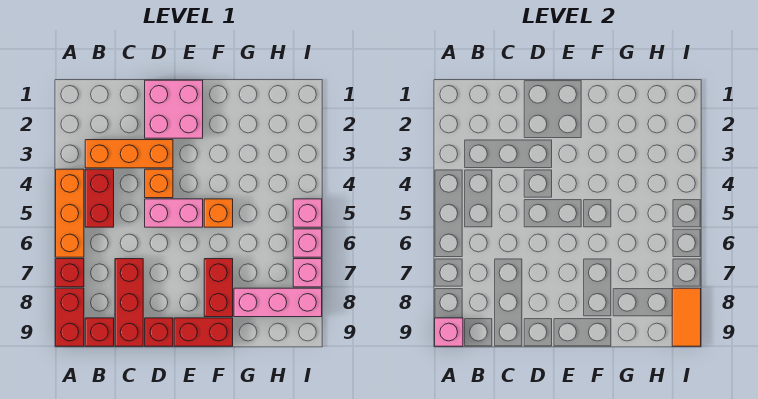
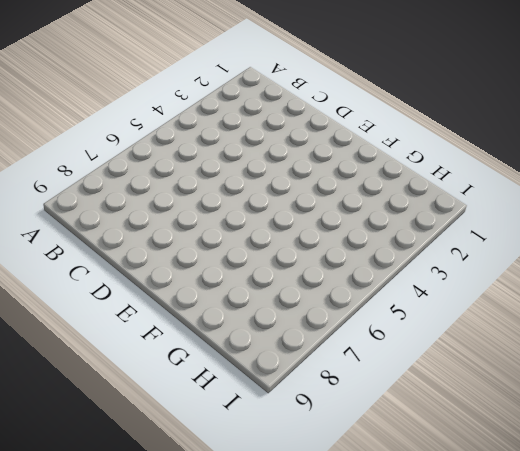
none -> orange 1x3 brick [56,169,84,257]
none -> red 1x1 brick [56,259,84,287]
none -> red 1x2 brick [56,288,84,346]

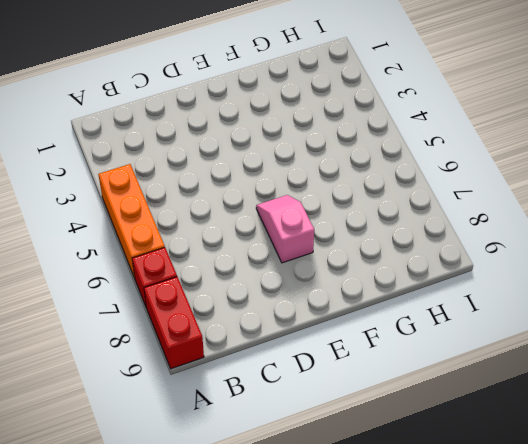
pink 1x2 slope [256,195,314,263] -> none
none -> orange 1x3 brick [85,140,173,168]
none -> red 1x2 brick [85,169,114,227]
none -> red 1x1 brick [85,318,114,346]

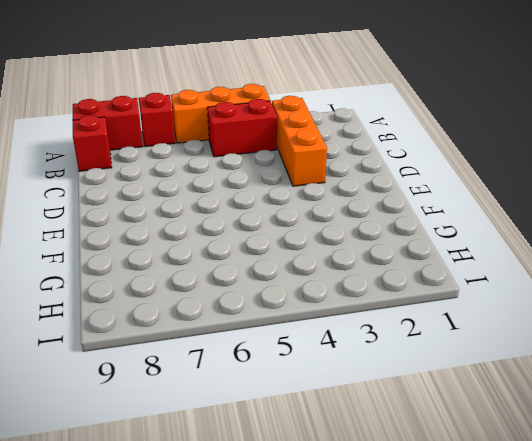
none -> red 1x3 brick [115,259,143,346]
none -> pink 2x2 brick [145,80,203,138]
none -> orange 1x1 brick [145,169,173,198]

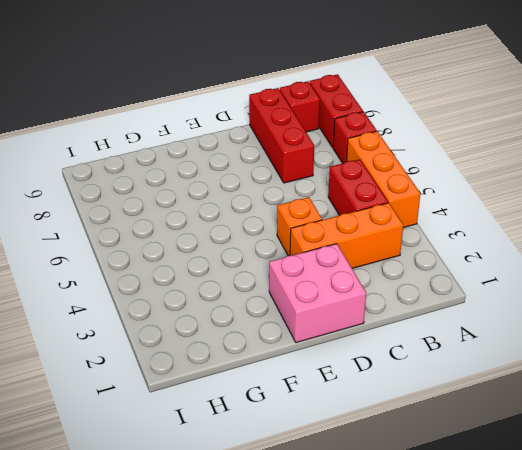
none -> pink 1x2 brick [145,199,203,227]
none -> red 1x1 brick [145,318,173,346]
none -> red 1x2 brick [174,318,233,346]

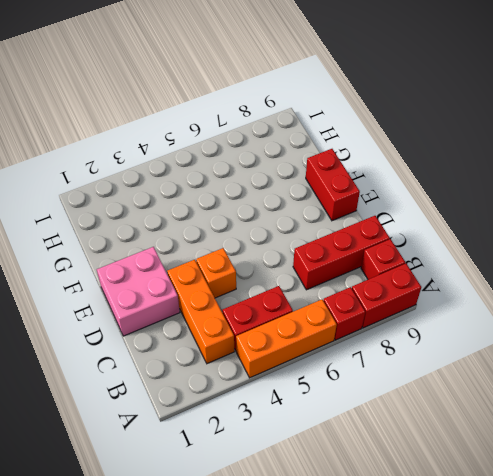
none -> pink 1x2 brick [145,199,203,227]
none -> red 1x1 brick [145,318,173,346]
none -> orange 1x1 brick [204,199,233,227]

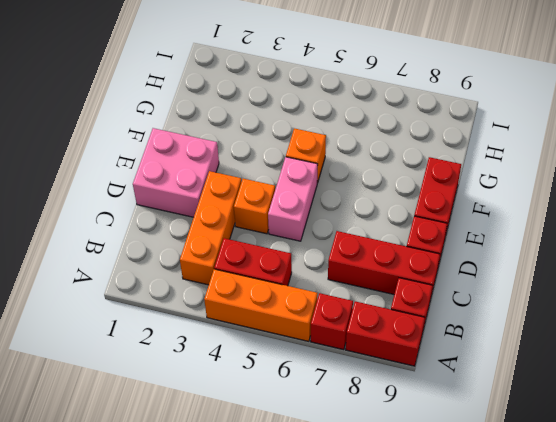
none -> red 1x2 brick [204,259,233,317]
none -> pink 1x3 brick [234,288,322,317]
none -> pink 1x1 brick [293,199,322,227]

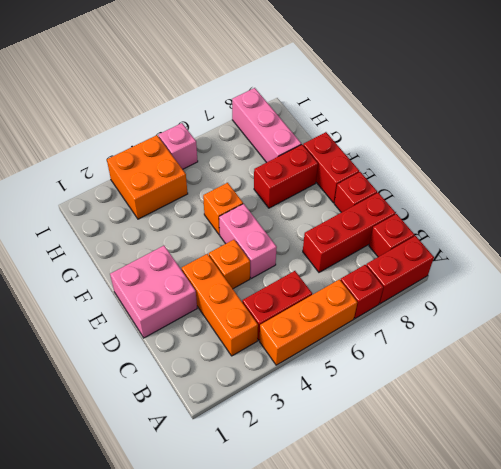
orange 2x2 brick [107,135,188,219] -> none
none -> pink 1x1 brick [293,229,322,257]
none -> pink 1x1 brick [293,259,322,287]
none -> pink 1x1 brick [435,318,463,346]

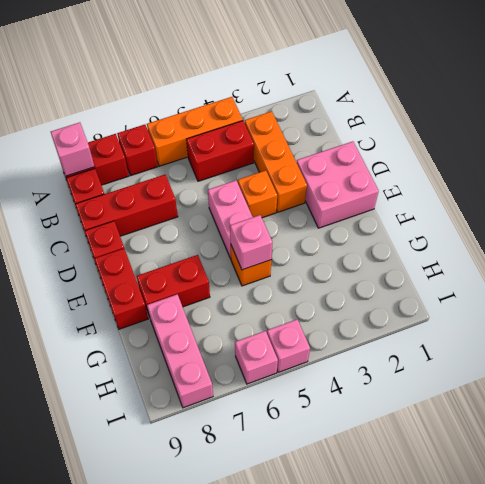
pink 1x1 brick [230,215,273,270] -> pink 1x1 brick moved to [293,259,322,287]
none -> orange 1x2 tile [672,288,701,346]

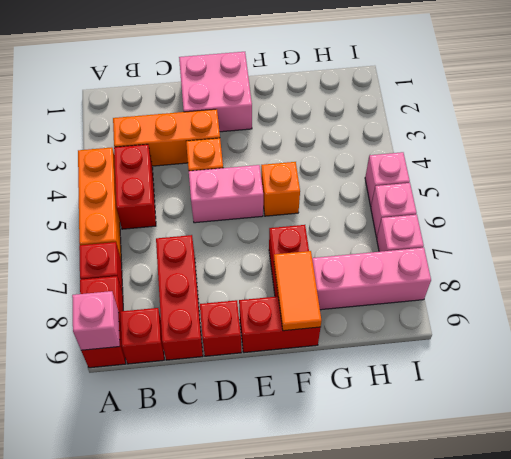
orange 1x2 tile [274,251,321,331] -> orange 1x2 tile moved to [672,288,701,346]

